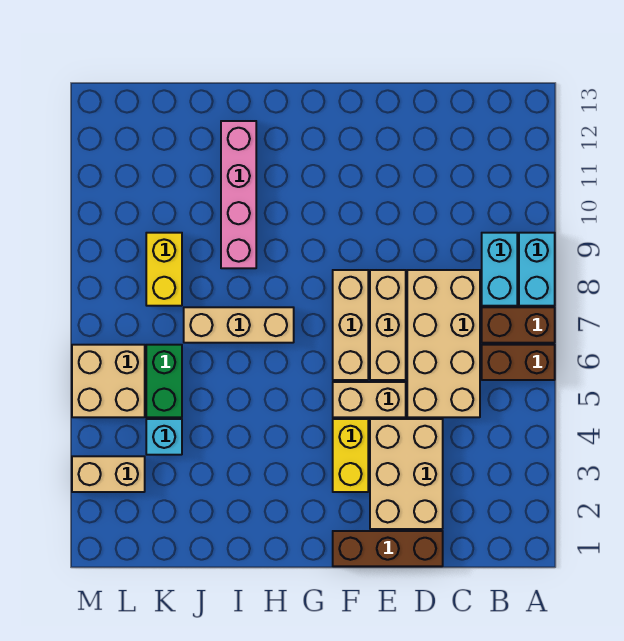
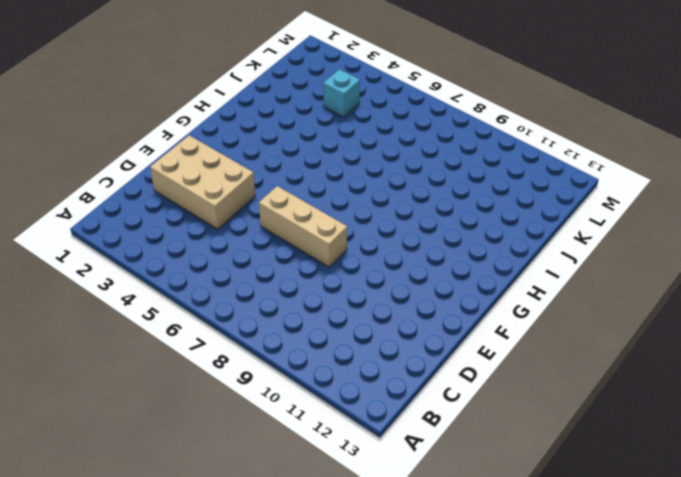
none -> brown 1x2 brick [482,345,555,380]
none -> brown 1x2 brick [482,307,555,343]
none -> cyan 1x2 brick [519,233,555,306]

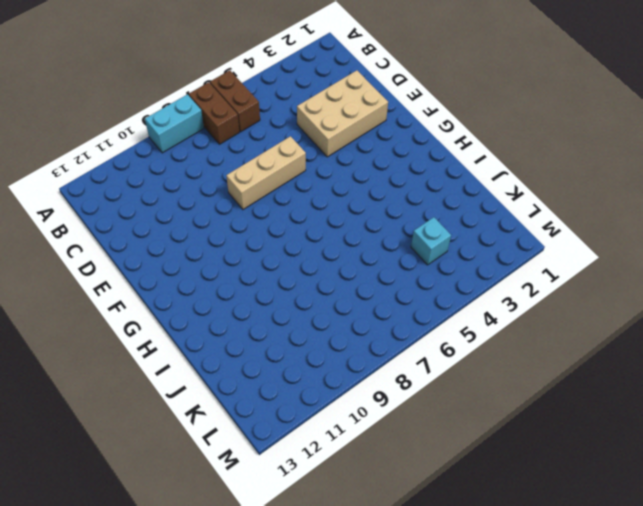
none -> cyan 1x2 brick [482,233,517,306]
none -> tan 2x4 brick [407,270,480,417]
none -> brown 1x3 brick [333,531,443,566]

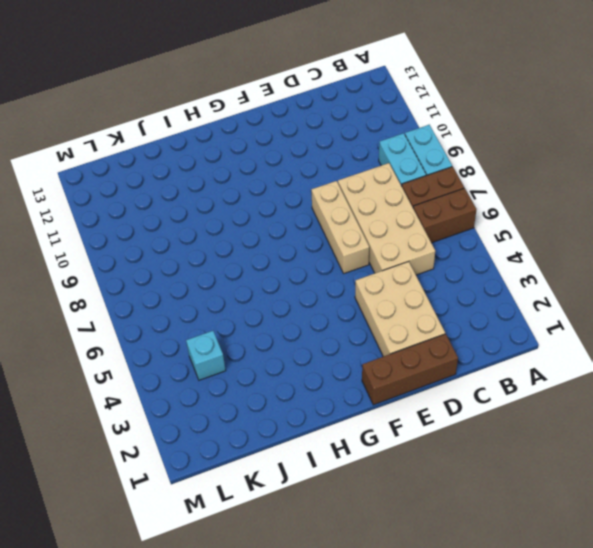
none -> tan 1x2 brick [333,382,406,417]
none -> yellow 1x2 brick [333,419,368,492]
none -> tan 1x3 brick [333,270,368,380]

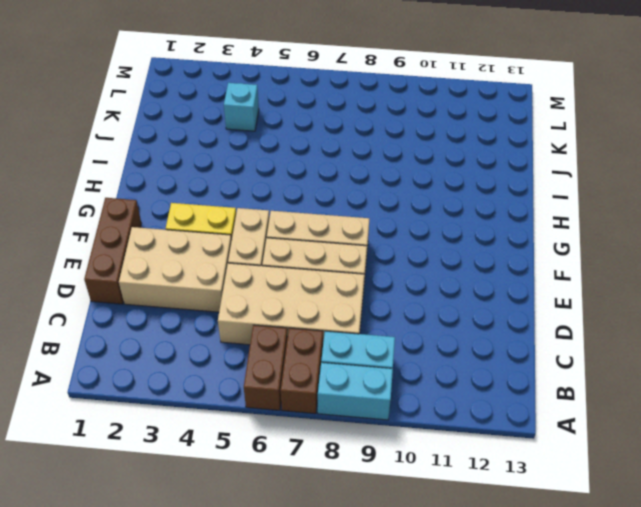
none -> tan 1x3 brick [184,307,294,343]
none -> pink 1x4 brick [221,121,256,268]
none -> green 1x2 brick [146,345,182,417]

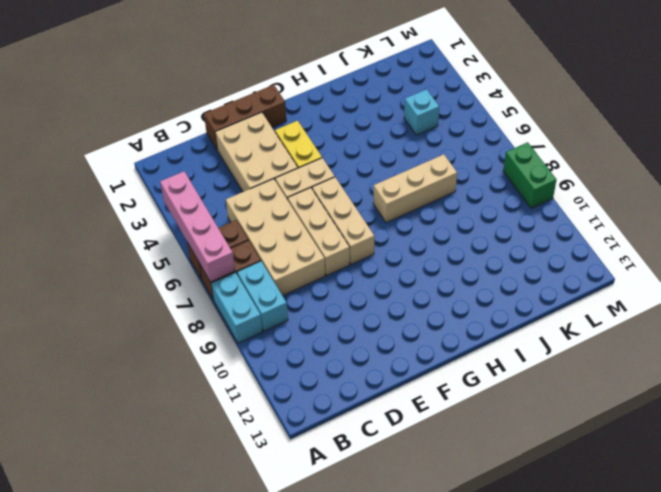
pink 1x4 brick [160,171,235,282] -> pink 1x4 brick moved to [221,121,256,268]
green 1x2 brick [503,142,556,208] -> green 1x2 brick moved to [146,345,182,417]
none -> yellow 1x2 brick [146,233,182,306]
none -> tan 1x2 brick [72,456,145,492]
none -> tan 2x2 brick [72,345,145,417]

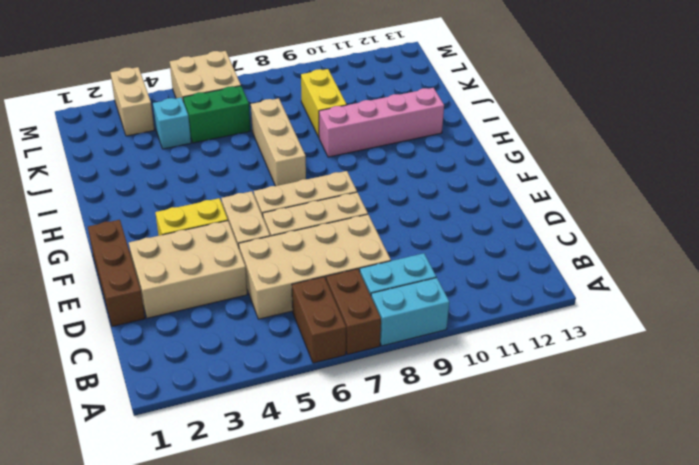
yellow 1x2 brick [301,69,347,137] -> yellow 1x2 brick turned to [146,233,182,306]

